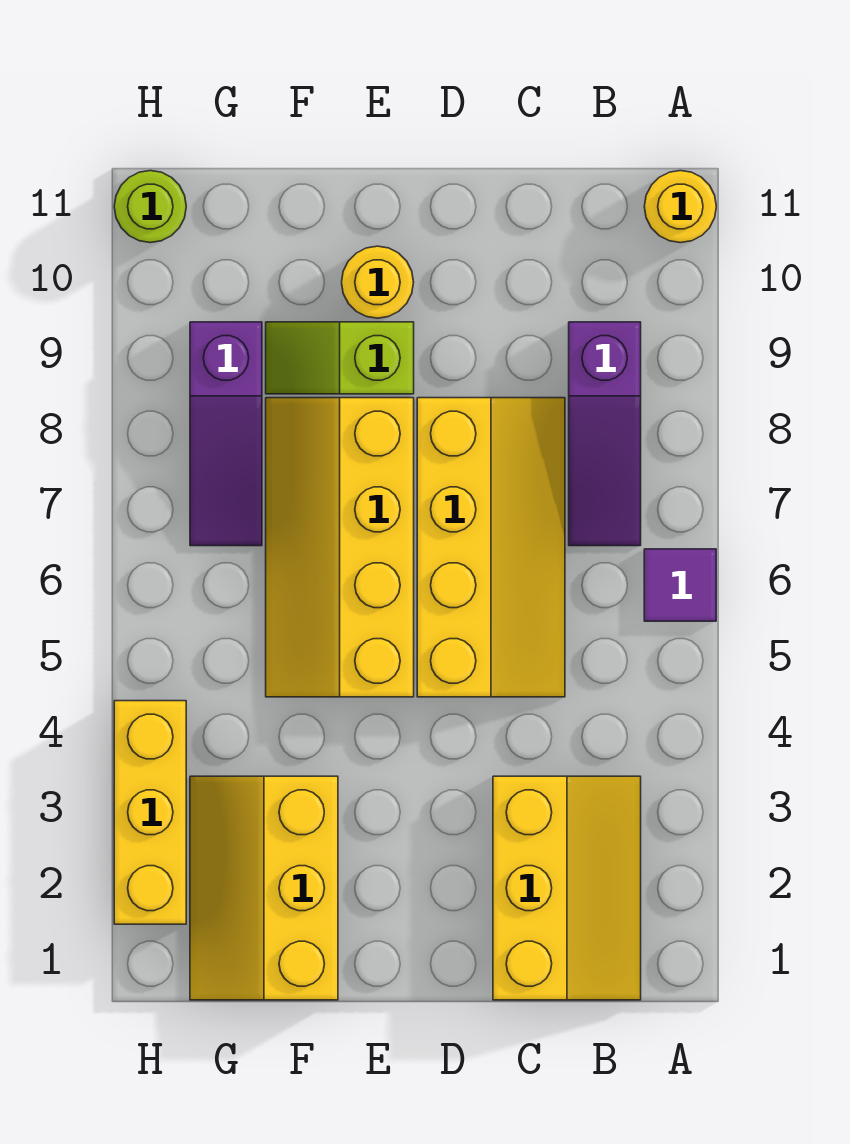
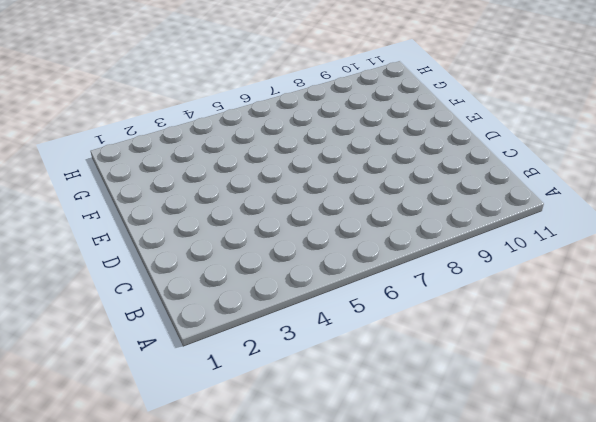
none -> purple 1x1 tile [644,549,716,621]
none -> yellow 1x1 round brick [644,171,716,243]
none -> yellow 2x3 slope [493,776,641,1000]

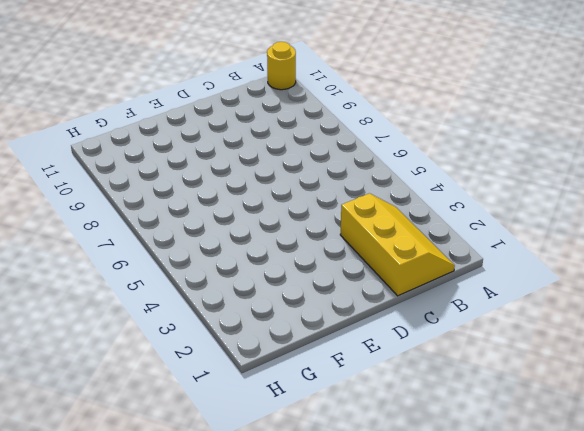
none -> purple 1x1 tile [644,549,716,621]
none -> purple 1x3 slope [569,322,641,546]
none -> yellow 2x4 slope [417,398,565,697]

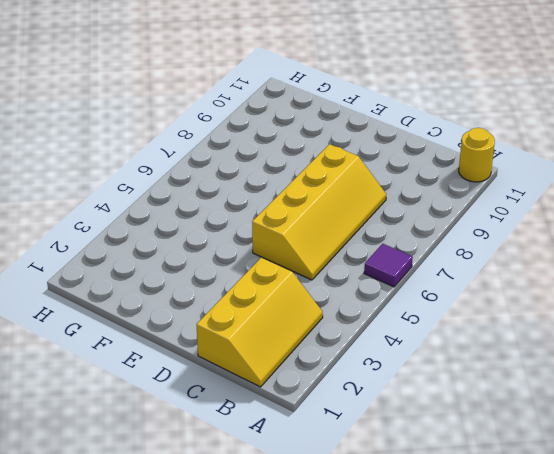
none -> purple 1x3 slope [569,322,641,546]
none -> yellow 2x4 slope [266,398,414,697]
none -> lime 1x2 slope [266,322,414,394]

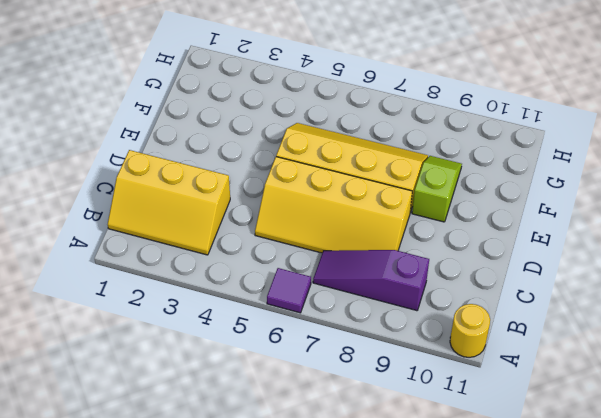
none -> yellow 1x1 round brick [342,246,414,318]
none -> yellow 2x3 slope [190,776,338,1000]
none -> purple 1x3 slope [190,322,262,546]

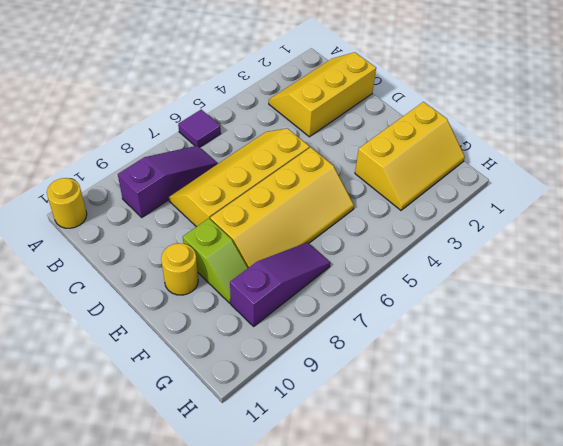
none -> yellow 1x3 brick [114,701,186,924]
none -> lime 1x1 round brick [114,171,186,243]

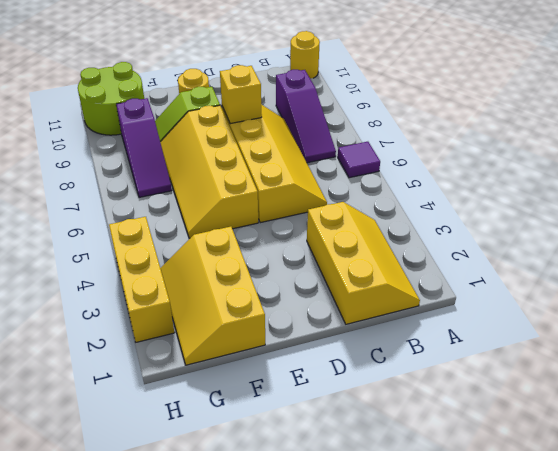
yellow 1x1 brick [220,65,262,124] -> none
lime 2x2 round brick [78,62,144,135] -> lime 1x1 round brick [114,171,186,243]

